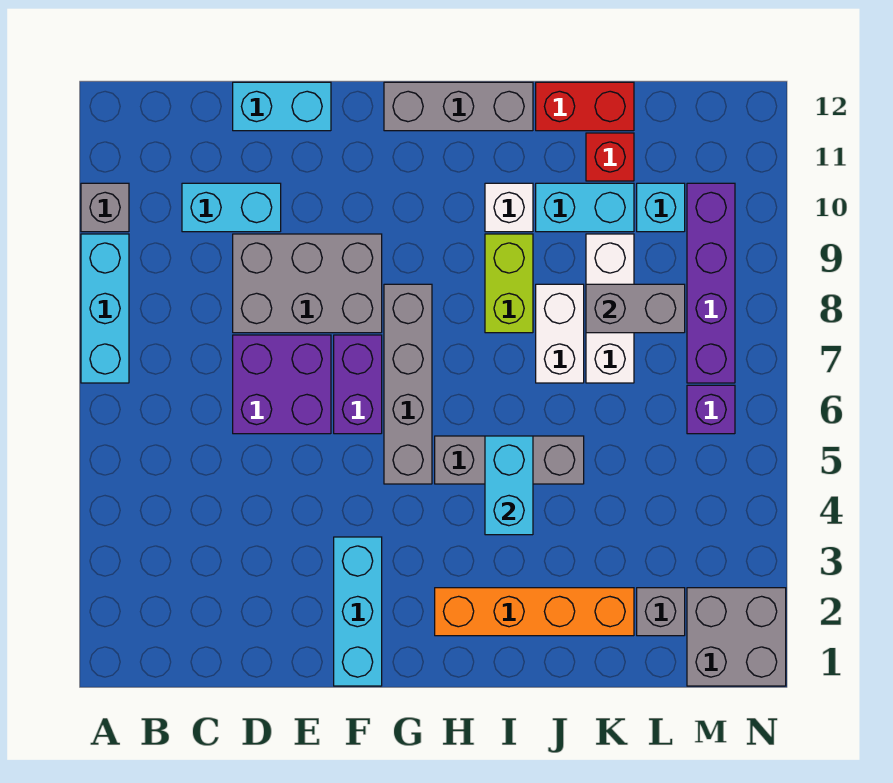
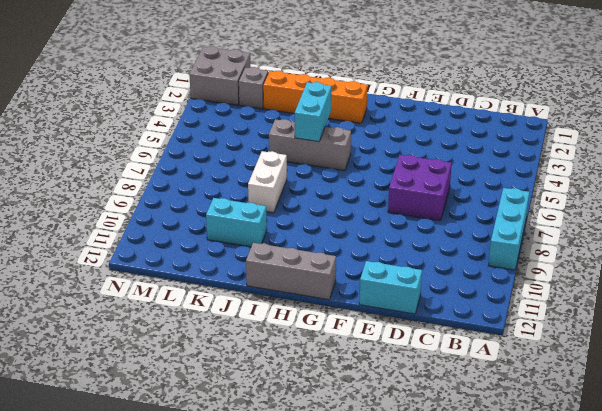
none -> grey 1x1 brick [81,183,129,232]
none -> cyan 1x2 brick [182,183,281,232]
none -> grey 2x3 brick [233,234,382,333]

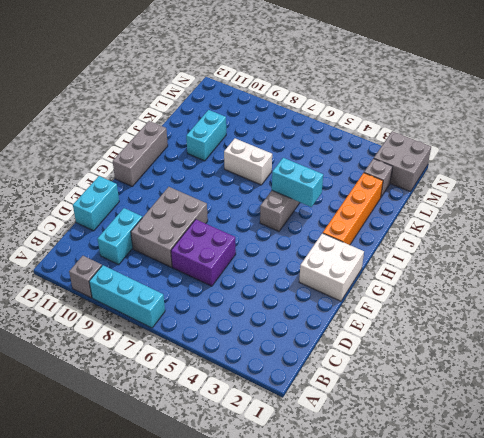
white 2x2 brick [299,233,364,301] -> cyan 1x3 brick [334,537,382,686]
none -> purple 1x2 brick [334,335,382,434]
none -> grey 1x4 brick [384,284,432,484]
none -> lime 1x2 brick [485,234,533,333]

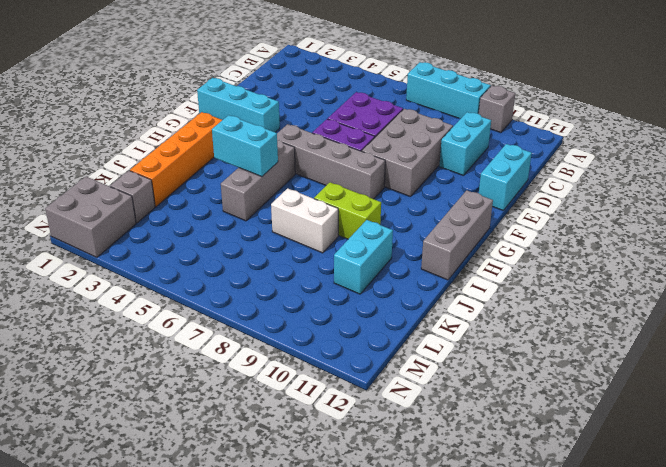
none -> white 1x1 brick [485,183,533,232]
none -> red 1x2 brick [536,82,634,131]
none -> white 1x3 brick [586,234,634,383]

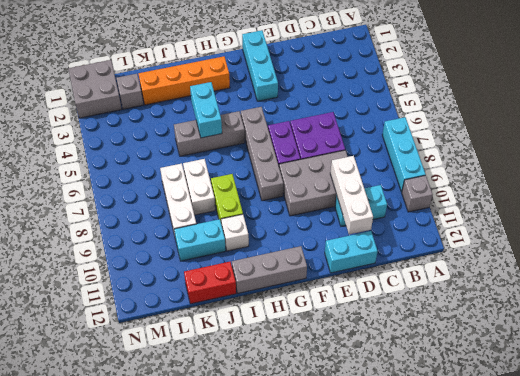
white 1x3 brick [330,156,373,234] -> none
none -> red 1x1 brick [586,133,634,181]
none -> cyan 1x1 brick [637,183,685,232]
none -> purple 1x1 brick [687,385,735,434]

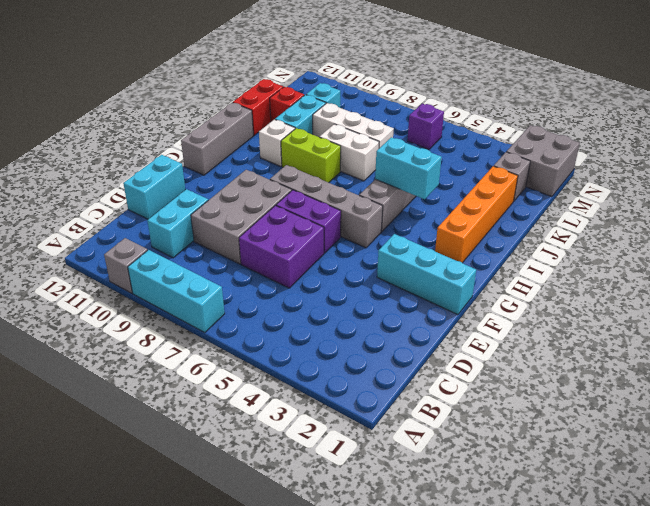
none -> purple 1x4 brick [687,183,735,383]
none -> grey 1x2 brick [586,284,685,333]

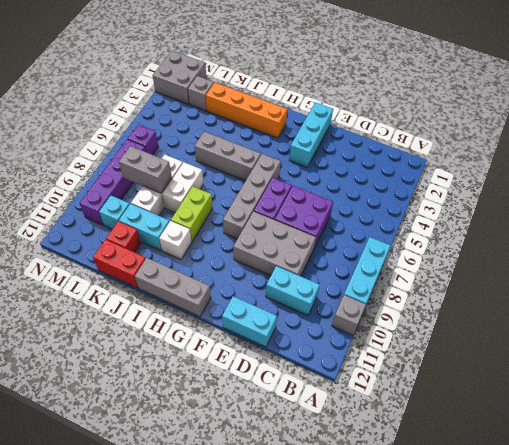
none -> cyan 1x2 brick [485,436,533,535]

